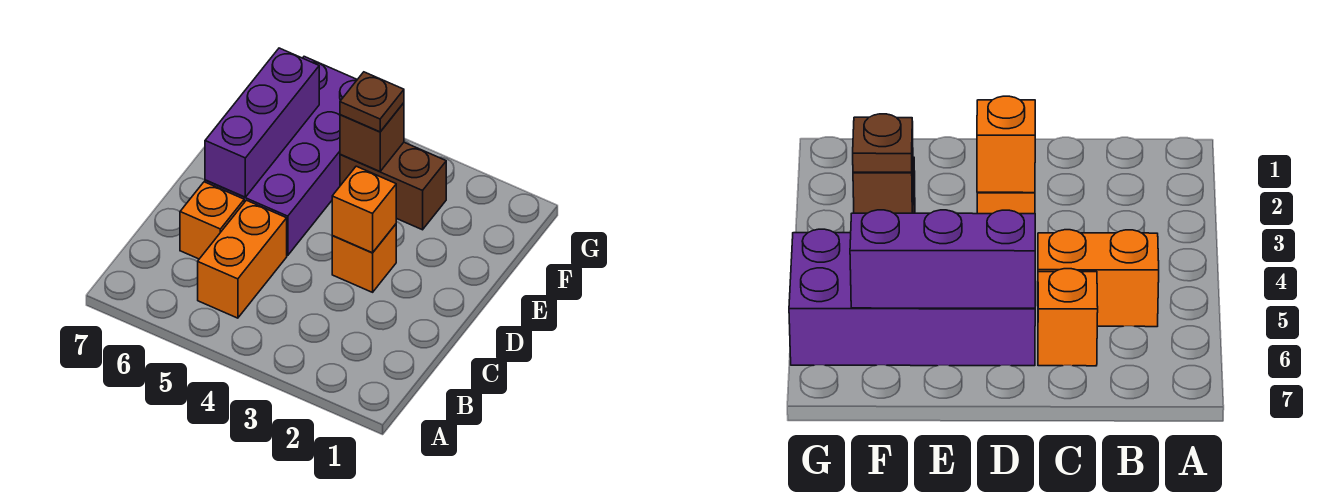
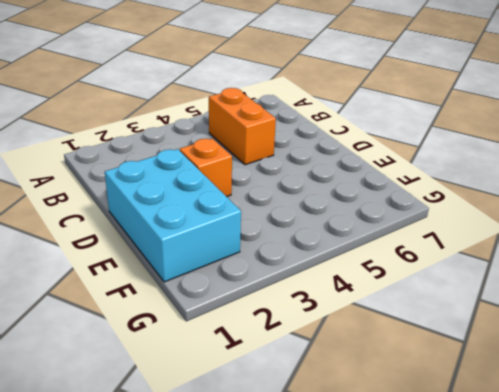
cyan 2x3 brick [105,149,241,282] -> none
none -> orange 1x1 brick [180,182,244,259]
none -> purple 2x4 brick [205,57,357,255]

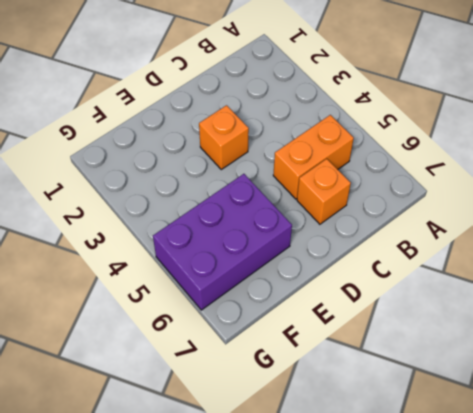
purple 2x3 brick [153,174,292,310] -> purple 2x4 brick [205,57,357,255]
none -> brown 1x2 brick [340,142,446,230]
none -> orange 1x1 brick [332,166,396,253]

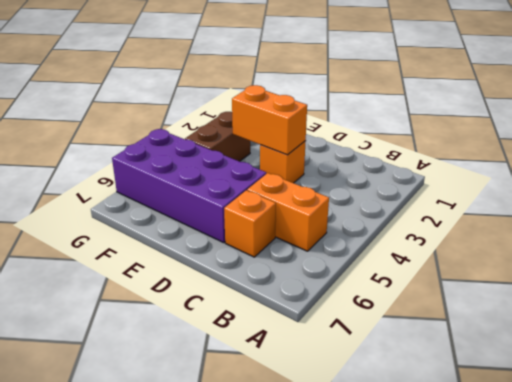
orange 1x2 brick [232,85,307,155] -> orange 1x1 brick [332,166,396,253]
none -> purple 1x3 brick [205,48,319,197]
none -> brown 1x1 brick [340,103,404,172]

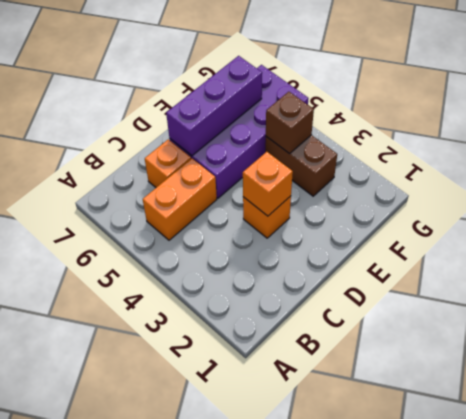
none -> brown 1x1 plate [340,72,404,132]

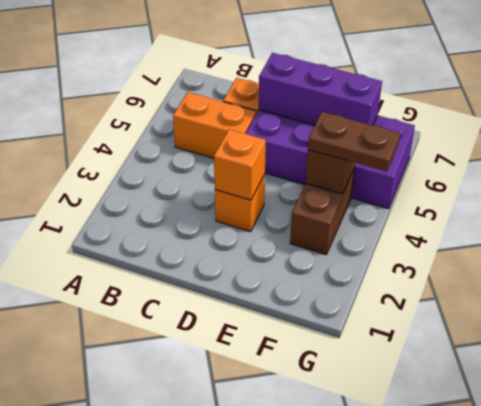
brown 1x2 plate [308,112,400,172] -> brown 1x1 plate [340,72,404,132]

